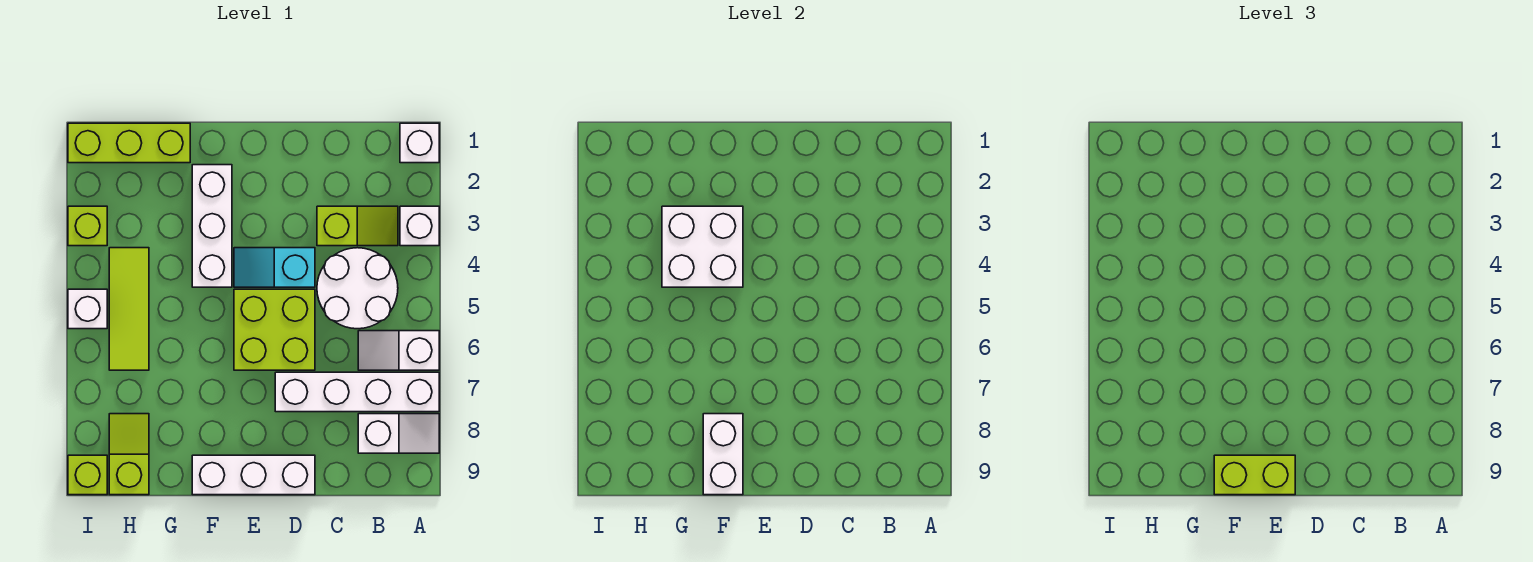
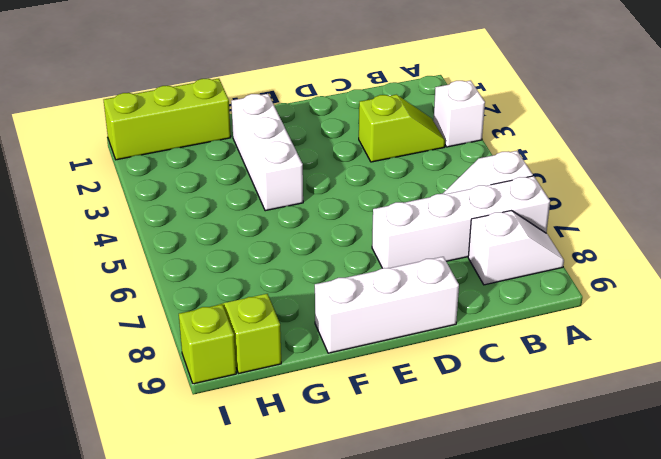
none -> white 1x1 brick [400,123,439,163]
none -> white 2x2 round brick [317,248,398,329]
none -> cyan 1x2 slope [234,248,315,287]

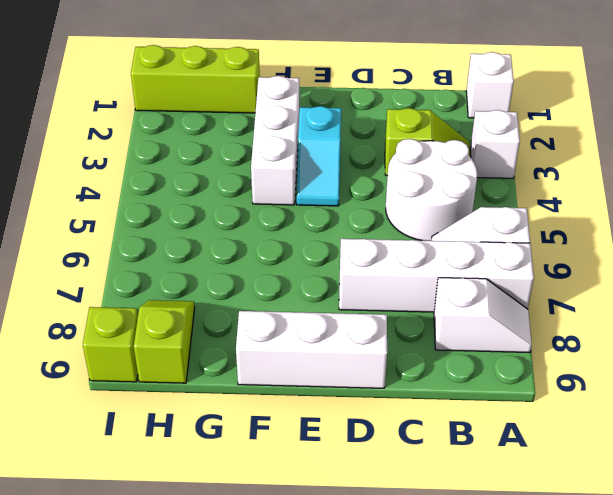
cyan 1x2 slope [297,106,341,206] -> cyan 1x2 slope turned to [234,248,315,287]
none -> lime 2x2 brick [234,289,315,370]
none -> lime 1x3 tile [109,248,149,370]
none -> lime 1x1 brick [68,206,107,246]

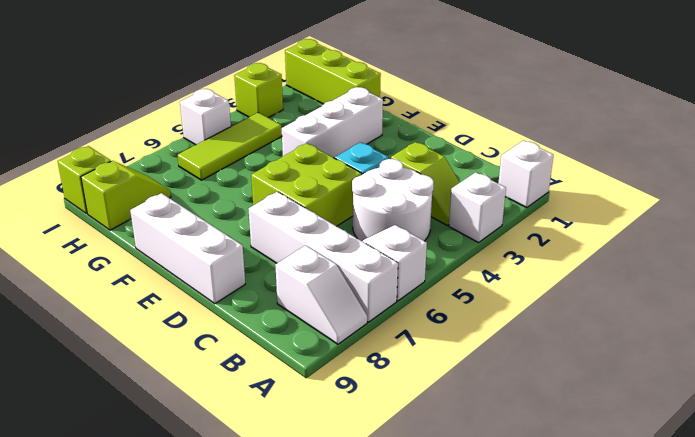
none -> white 2x2 brick [662,206,743,287]
none -> white 1x2 brick [703,414,743,495]
none -> lime 1x2 brick [1214,455,1295,495]

